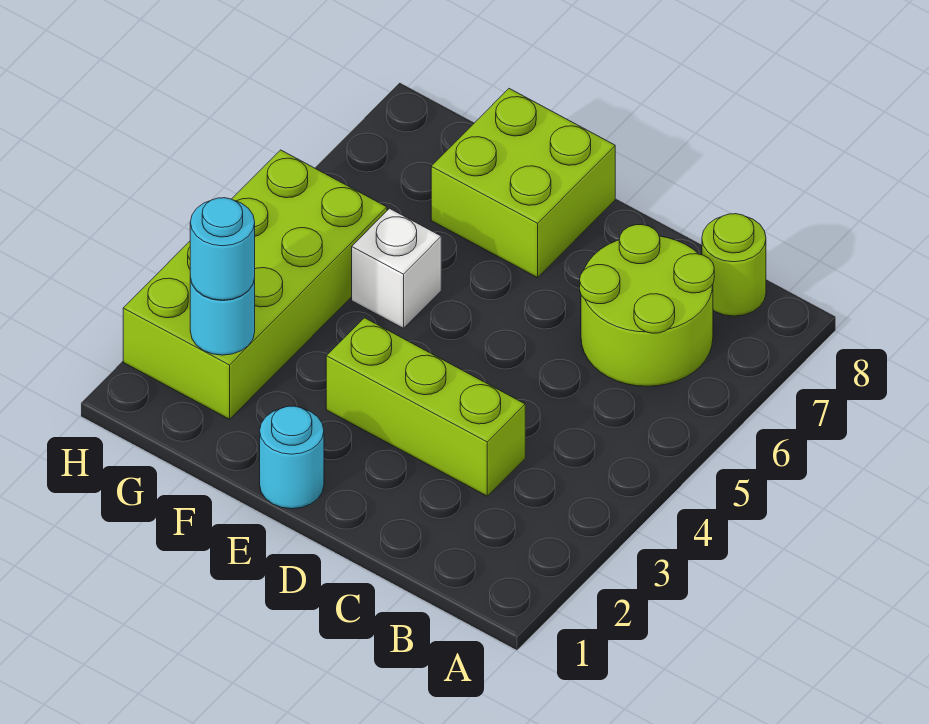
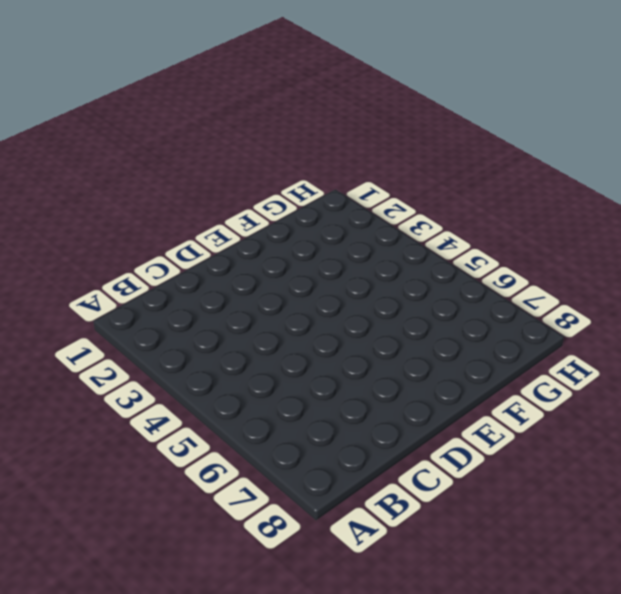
none -> lime 2x2 round brick [580,225,714,386]
none -> lime 1x1 round brick [702,214,766,316]

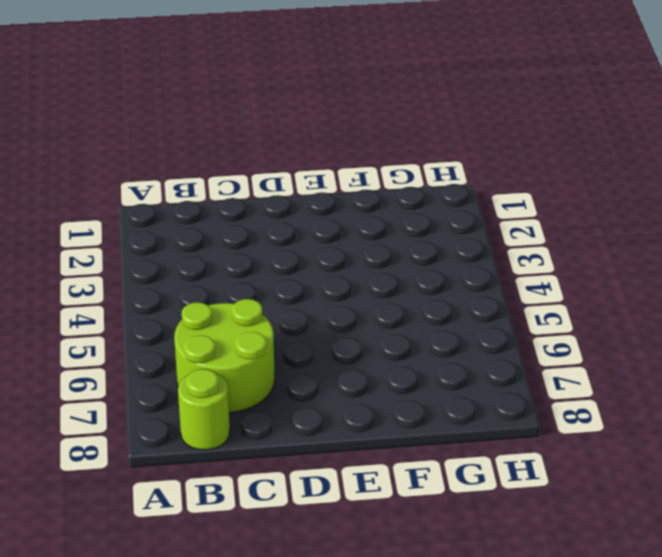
none -> lime 1x3 brick [326,318,525,496]
none -> cyan 1x1 round brick [260,406,324,509]

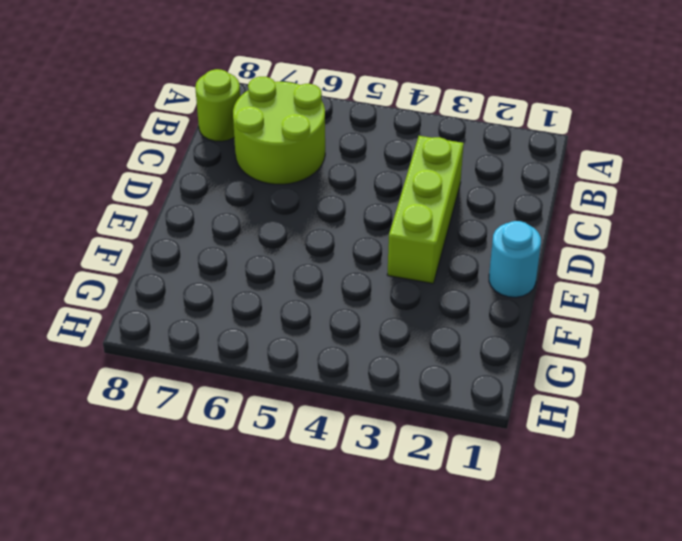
none -> lime 2x2 brick [431,89,615,278]
none -> white 1x1 brick [352,208,441,329]

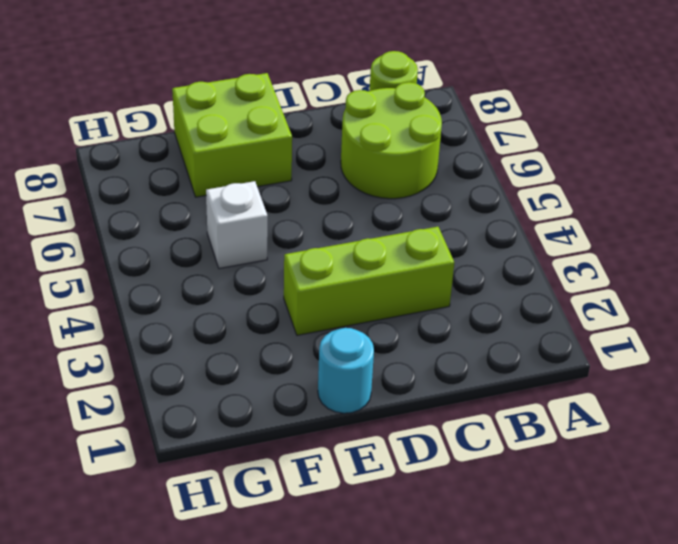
none -> lime 2x4 brick [123,150,387,419]
none -> cyan 1x1 round brick [190,278,255,355]

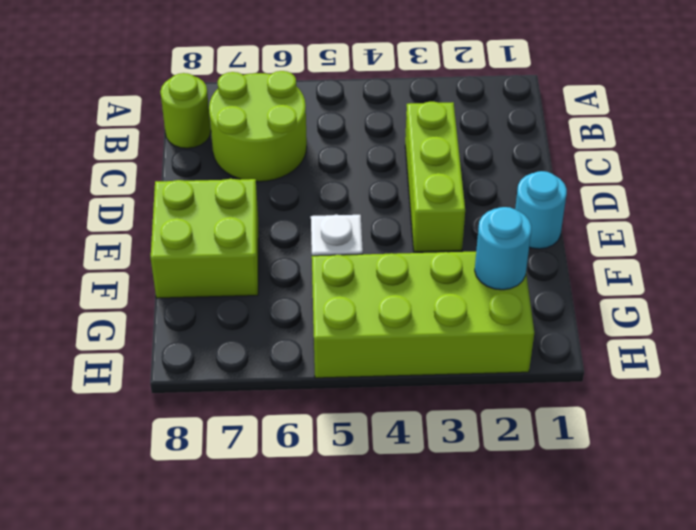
none -> cyan 1x1 round brick [190,198,255,300]

